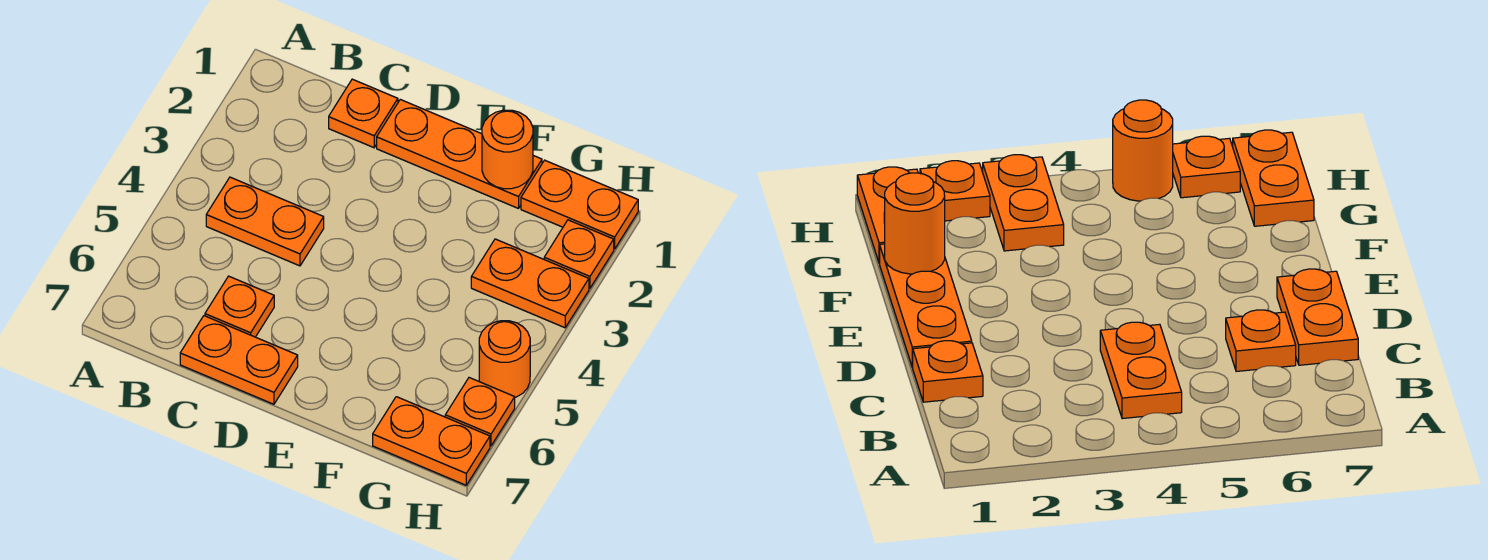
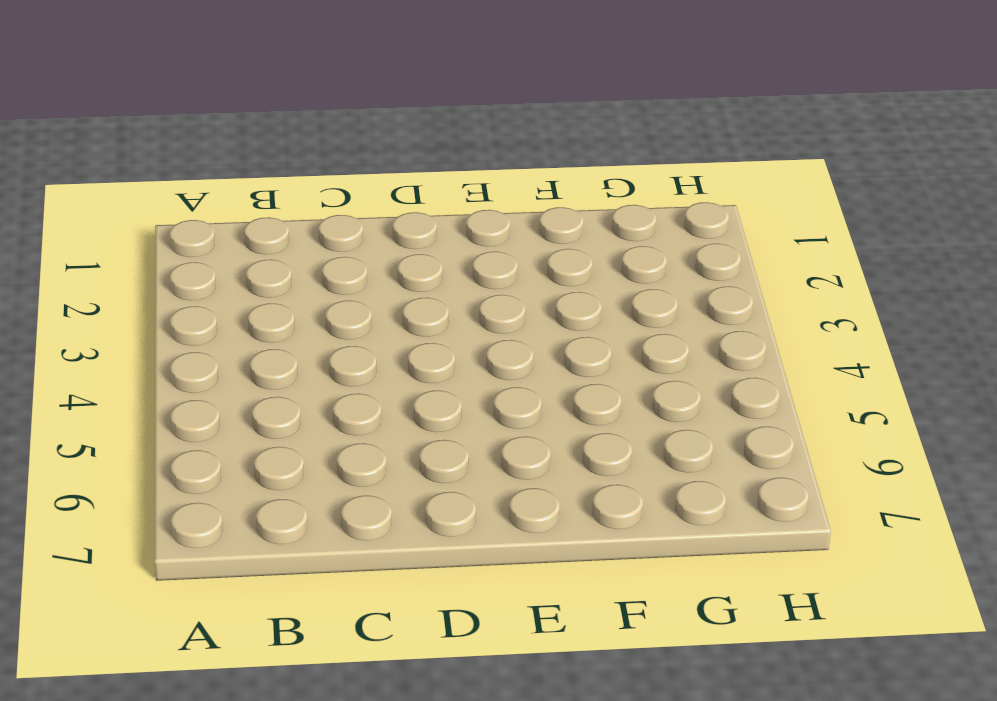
none -> orange 1x2 plate [206,177,324,266]
none -> orange 1x1 plate [329,79,398,148]
none -> orange 1x1 plate [205,276,274,337]

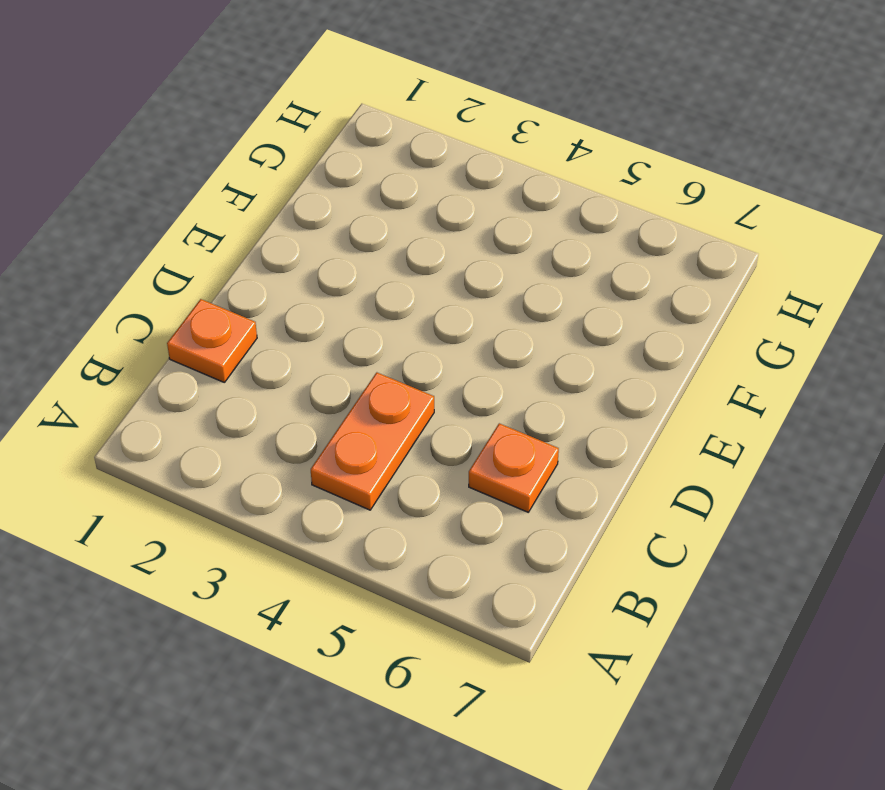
none -> orange 1x2 plate [180,316,298,404]
none -> orange 1x3 plate [377,99,542,209]
none -> orange 1x2 plate [521,160,638,249]

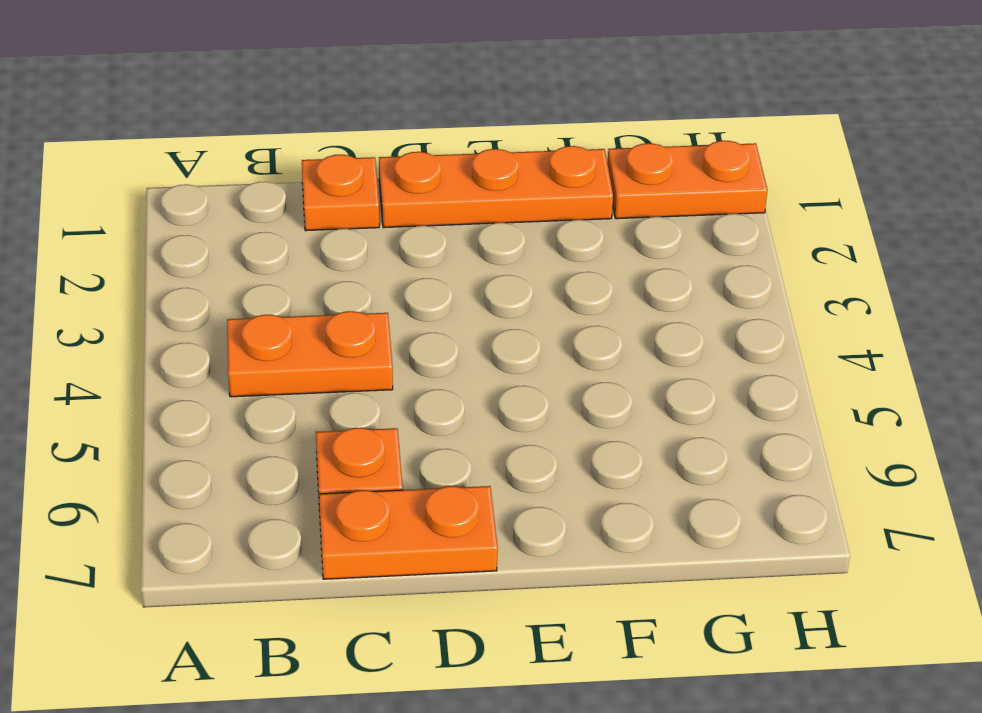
none -> orange 1x2 plate [471,239,589,328]
none -> orange 1x2 plate [373,397,490,485]
none -> orange 1x1 plate [544,220,614,288]

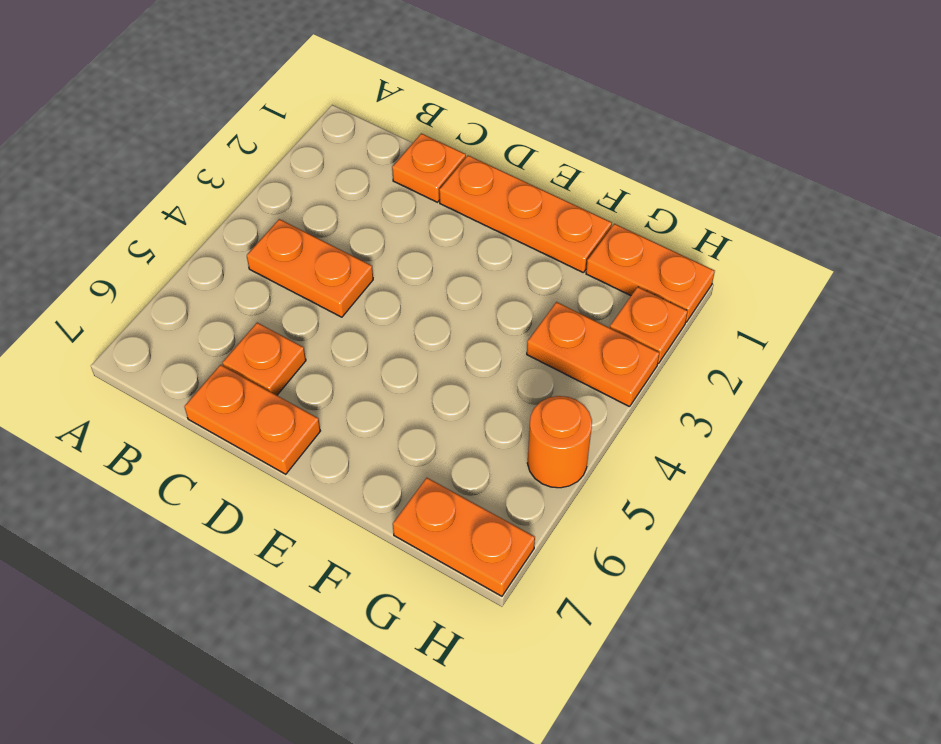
none -> orange 1x1 plate [445,378,515,446]
none -> orange 1x1 round brick [482,110,533,189]

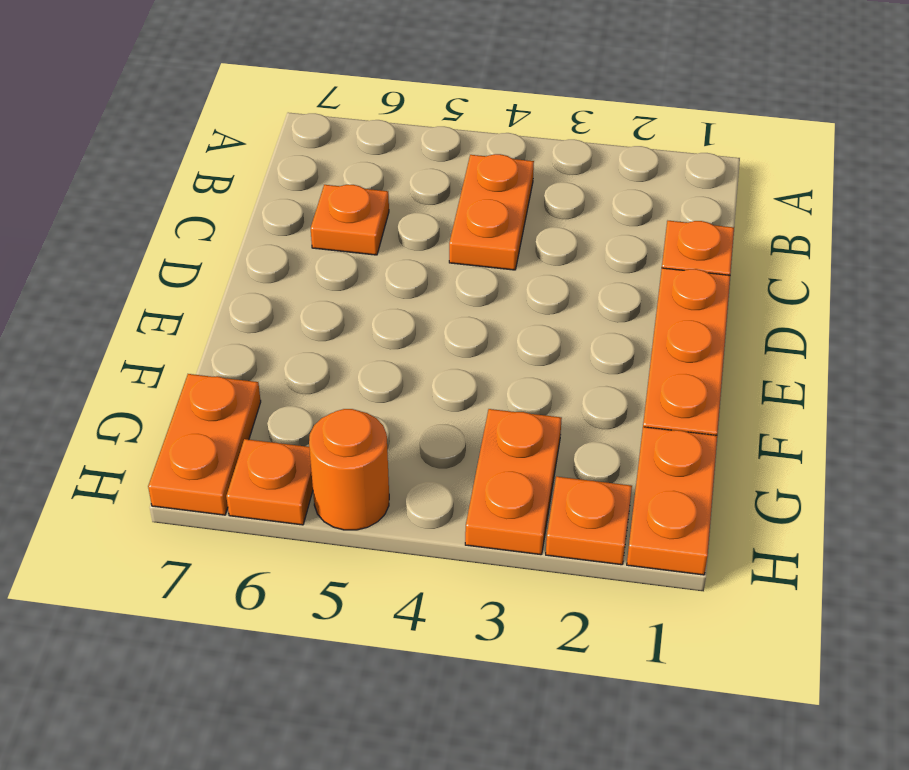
none -> orange 1x2 plate [180,316,298,404]
none -> orange 1x1 round brick [482,110,533,189]

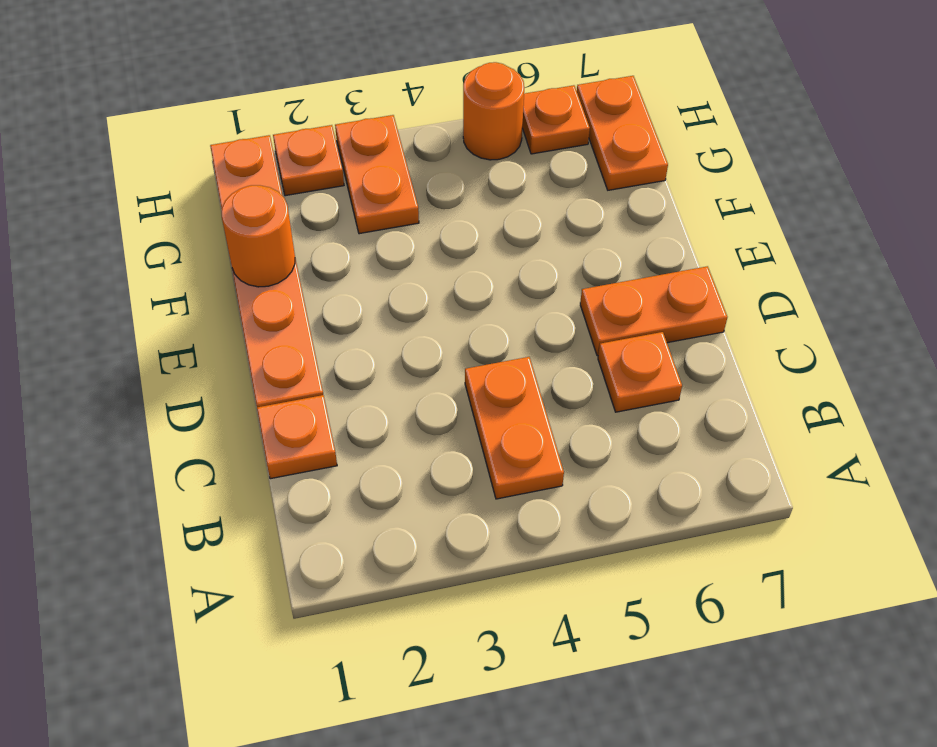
orange 1x2 plate [580,266,727,356] -> orange 1x2 plate turned to [180,316,298,404]

